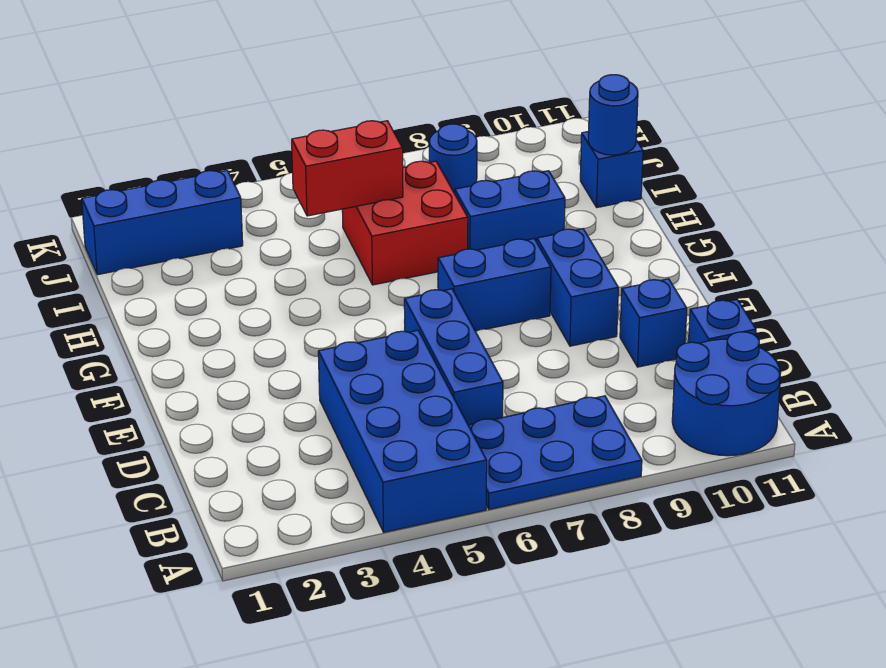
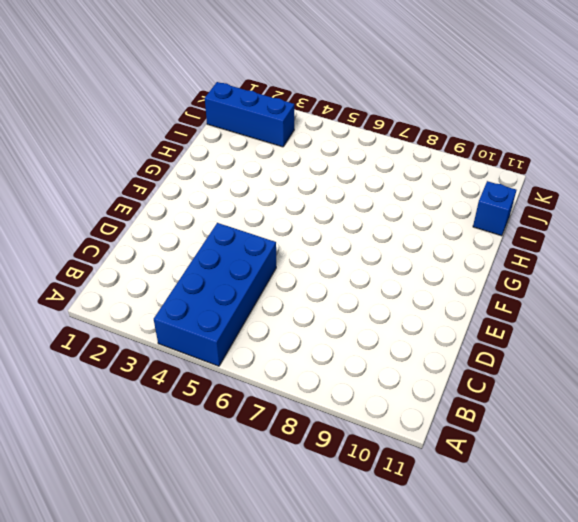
none -> blue 2x3 plate [468,396,642,509]
none -> blue 2x2 round brick [672,332,781,456]
none -> blue 1x3 brick [404,289,503,425]

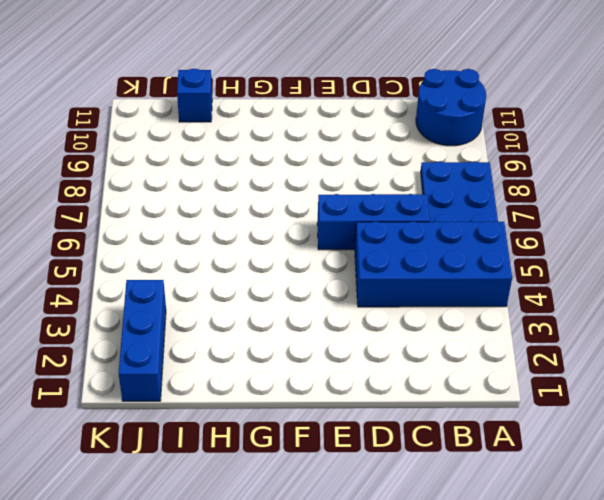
none -> blue 1x1 brick [688,300,756,343]
none -> blue 1x1 brick [620,279,687,367]
none -> blue 1x2 brick [537,229,618,346]

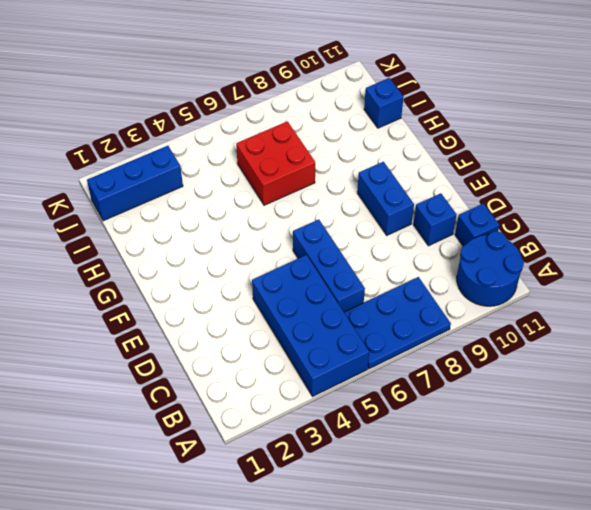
none -> blue 1x2 brick [438,239,551,331]
none -> blue 1x2 brick [455,171,565,250]
none -> blue 1x1 round brick [429,124,477,193]

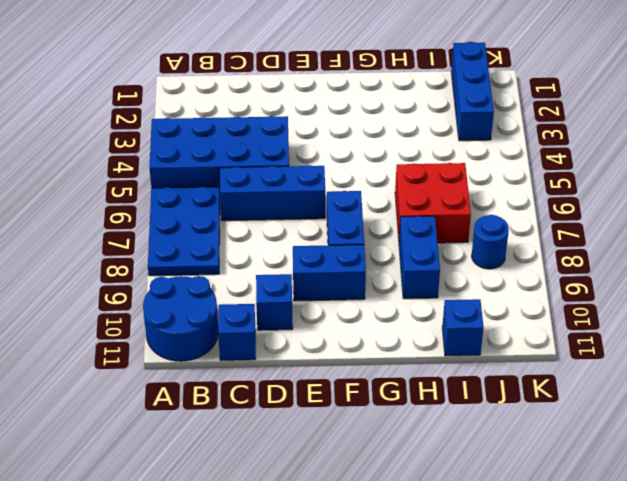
none -> red 1x2 brick [292,121,403,216]
none -> blue 1x1 round brick [588,75,638,155]

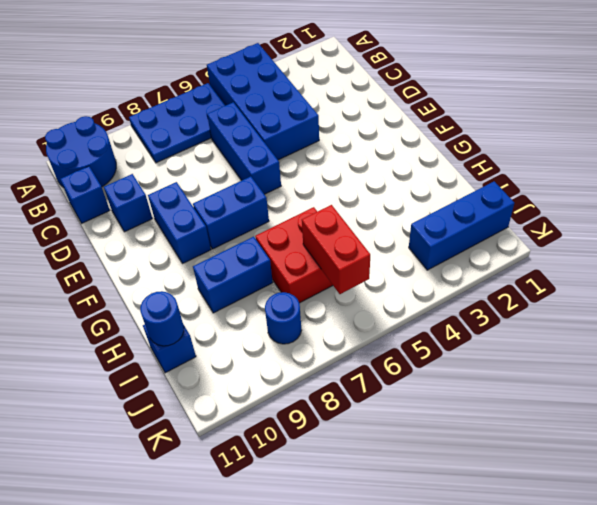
red 1x2 brick [302,205,370,294] -> red 1x2 brick turned to [292,121,403,216]

